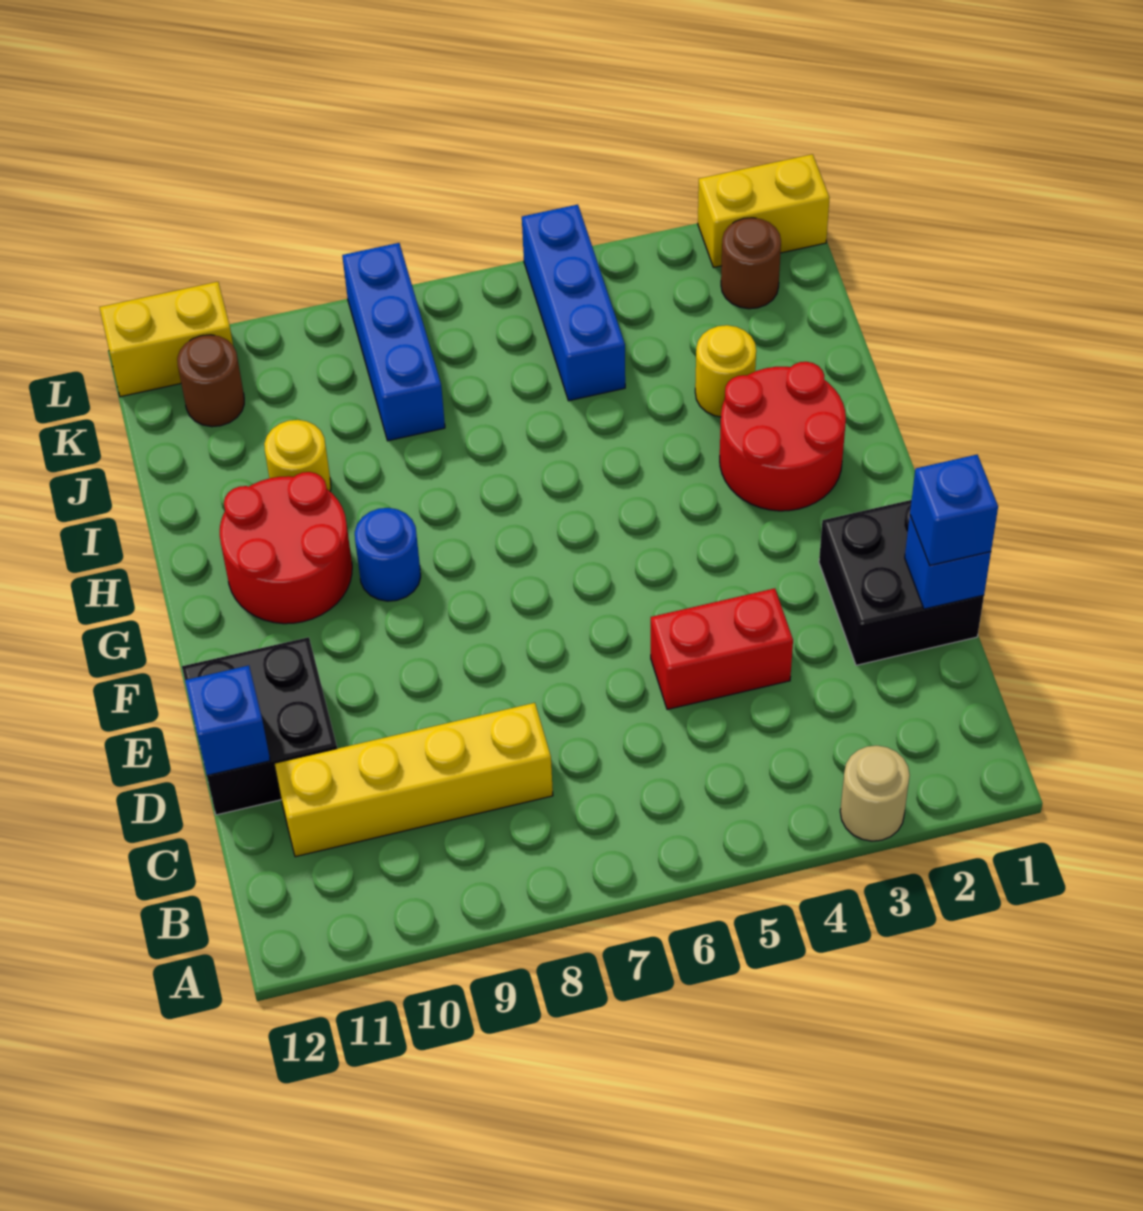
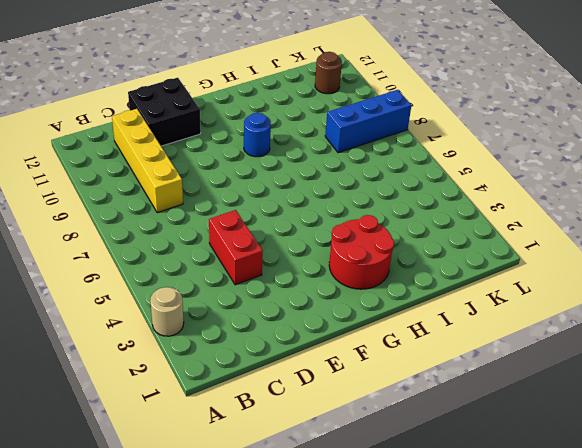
none -> black 2x2 brick [819,500,984,665]
none -> red 2x2 round brick [220,472,352,624]
none -> yellow 1x1 round brick [695,325,756,417]

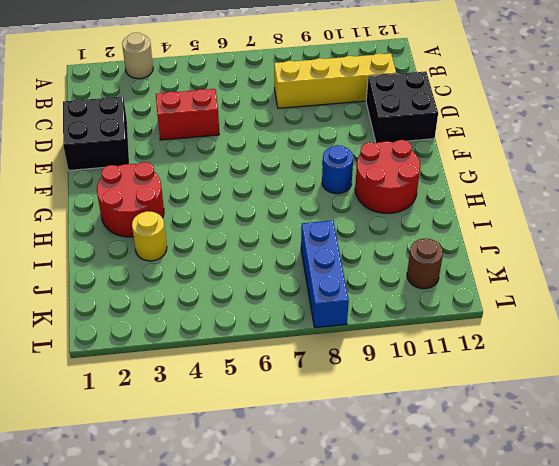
none -> yellow 1x1 round brick [264,420,331,491]
none -> blue 1x3 brick [522,205,625,401]
none -> brown 1x1 round brick [721,218,781,309]

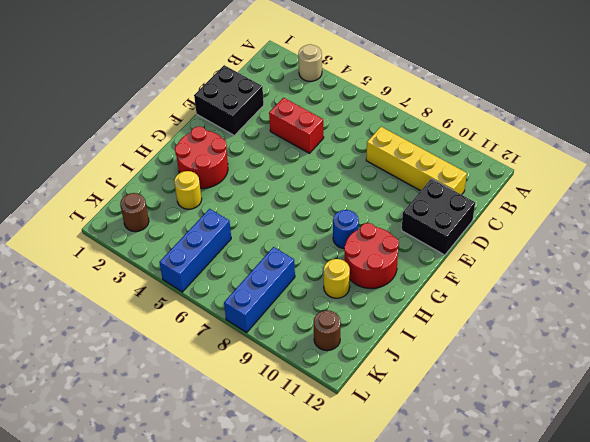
none -> yellow 1x2 brick [698,154,829,267]
none -> yellow 1x2 brick [99,282,233,397]
none -> blue 1x1 brick [905,516,991,609]

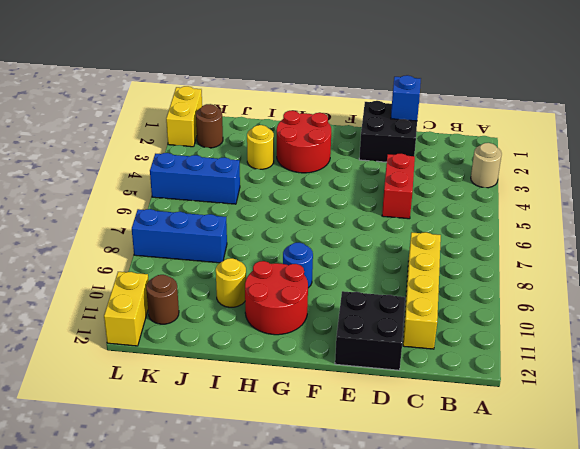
none -> blue 1x1 brick [185,666,270,775]
none -> blue 1x1 brick [910,455,998,565]

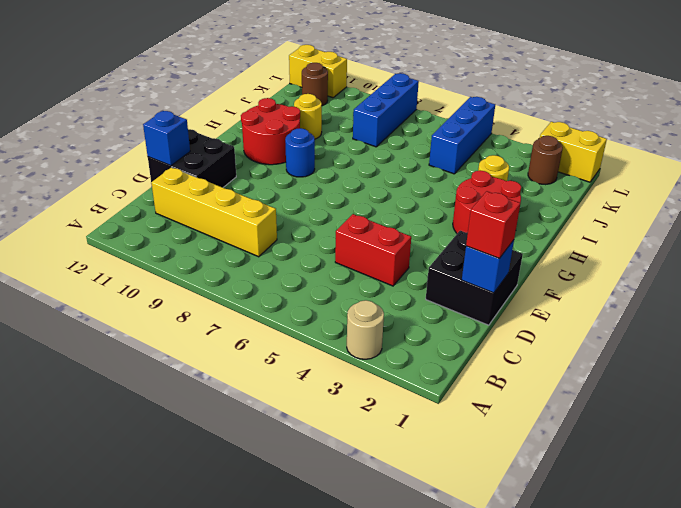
red 1x1 brick [466,191,520,258] -> blue 1x1 brick [910,455,998,565]

